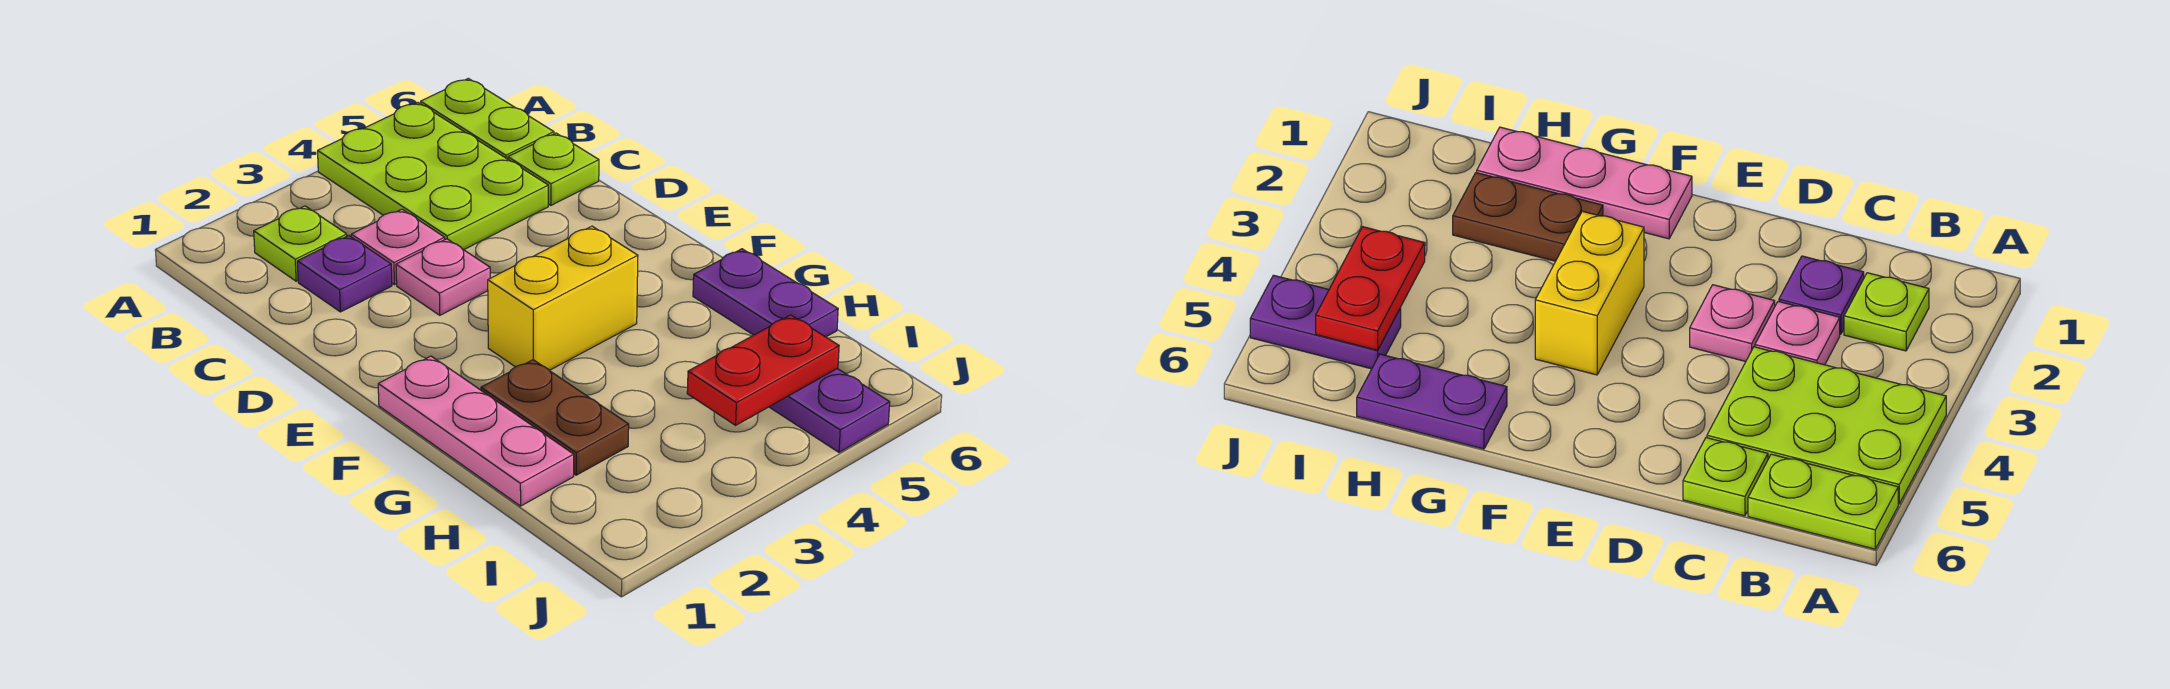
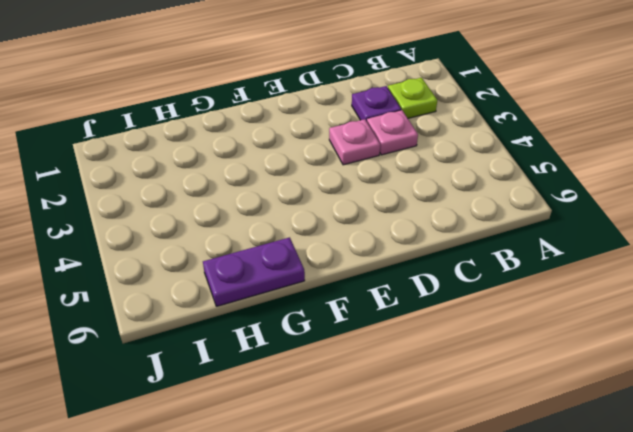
none -> lime 2x3 plate [318,103,548,250]
none -> lime 1x2 plate [421,78,554,159]
none -> lime 1x1 plate [508,133,599,205]

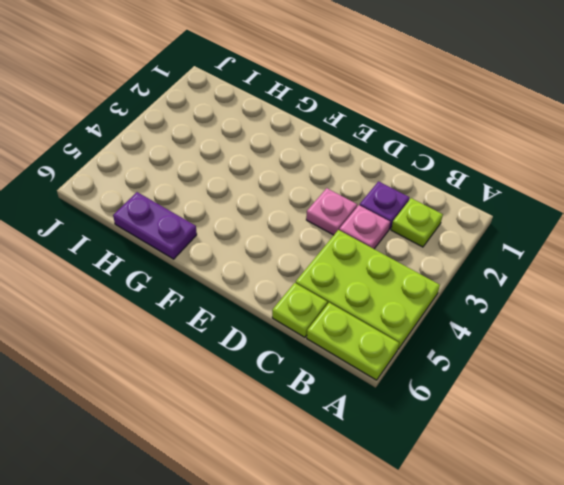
none -> pink 1x3 plate [378,356,574,506]
none -> yellow 1x2 brick [488,226,638,370]
none -> brown 1x2 plate [481,360,629,475]

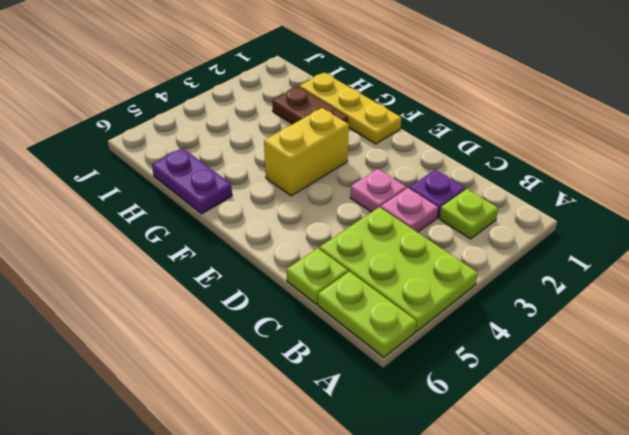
yellow 1x3 plate [299,73,401,144] -> pink 1x3 plate [378,356,574,506]
none -> purple 1x2 plate [770,369,890,452]
none -> red 1x2 plate [687,315,839,425]

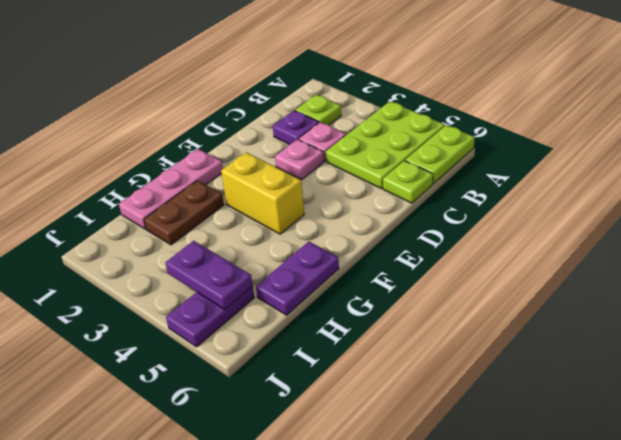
purple 1x2 plate [166,241,253,310] -> red 1x2 plate [687,315,839,425]

